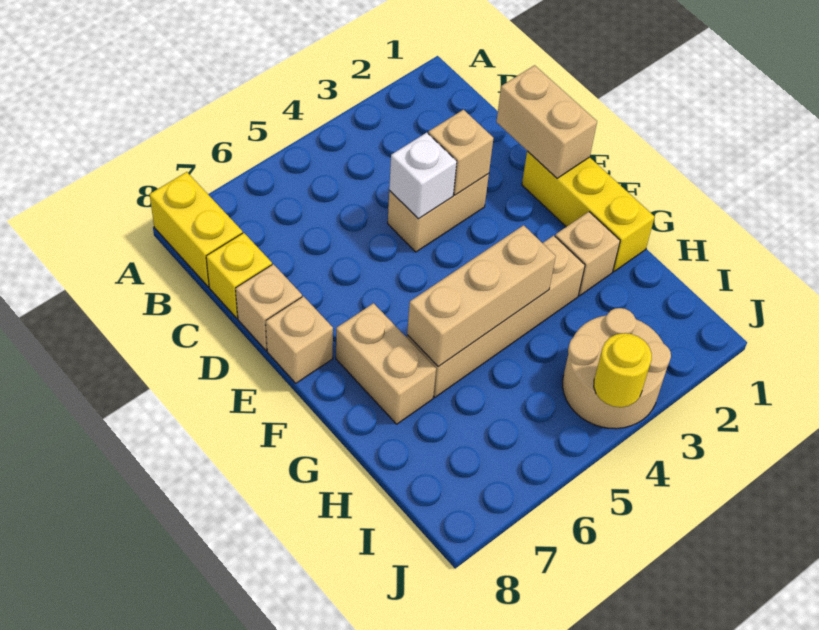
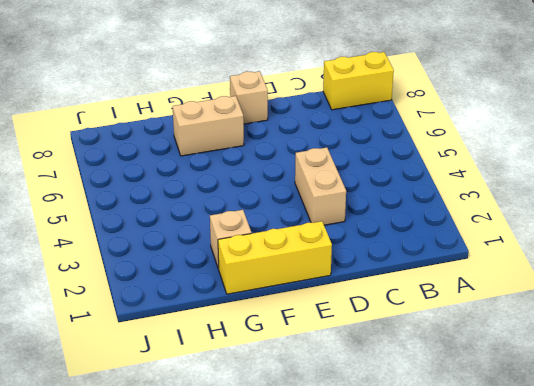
none -> yellow 1x1 brick [206,233,272,318]
none -> tan 1x1 brick [236,264,302,350]
none -> tan 1x4 brick [407,236,585,397]

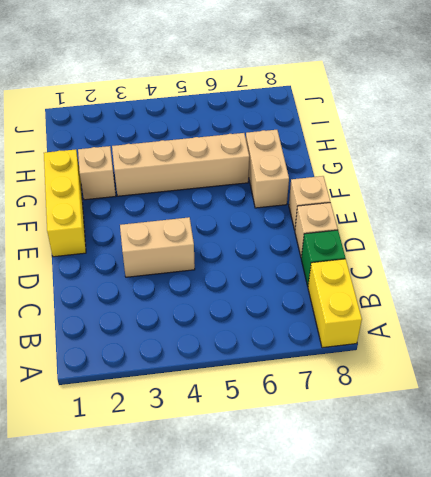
green 1x1 brick [301,230,345,286] -> yellow 1x1 brick [206,233,272,318]
none -> tan 2x2 round brick [563,308,671,429]
none -> tan 1x2 brick [497,65,597,178]
none -> tan 1x1 brick [428,110,493,195]

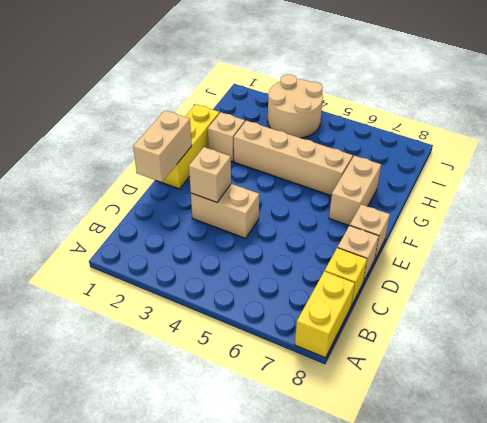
none -> white 1x1 brick [389,133,457,219]
none -> tan 1x3 brick [407,225,556,367]
none -> yellow 1x1 round brick [594,333,652,407]

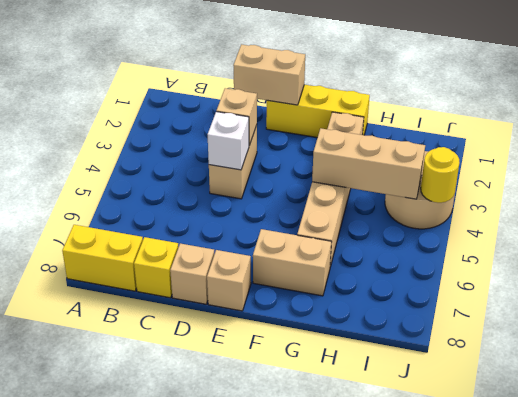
tan 1x3 brick [312,128,425,199] -> tan 1x3 brick turned to [407,225,556,367]

